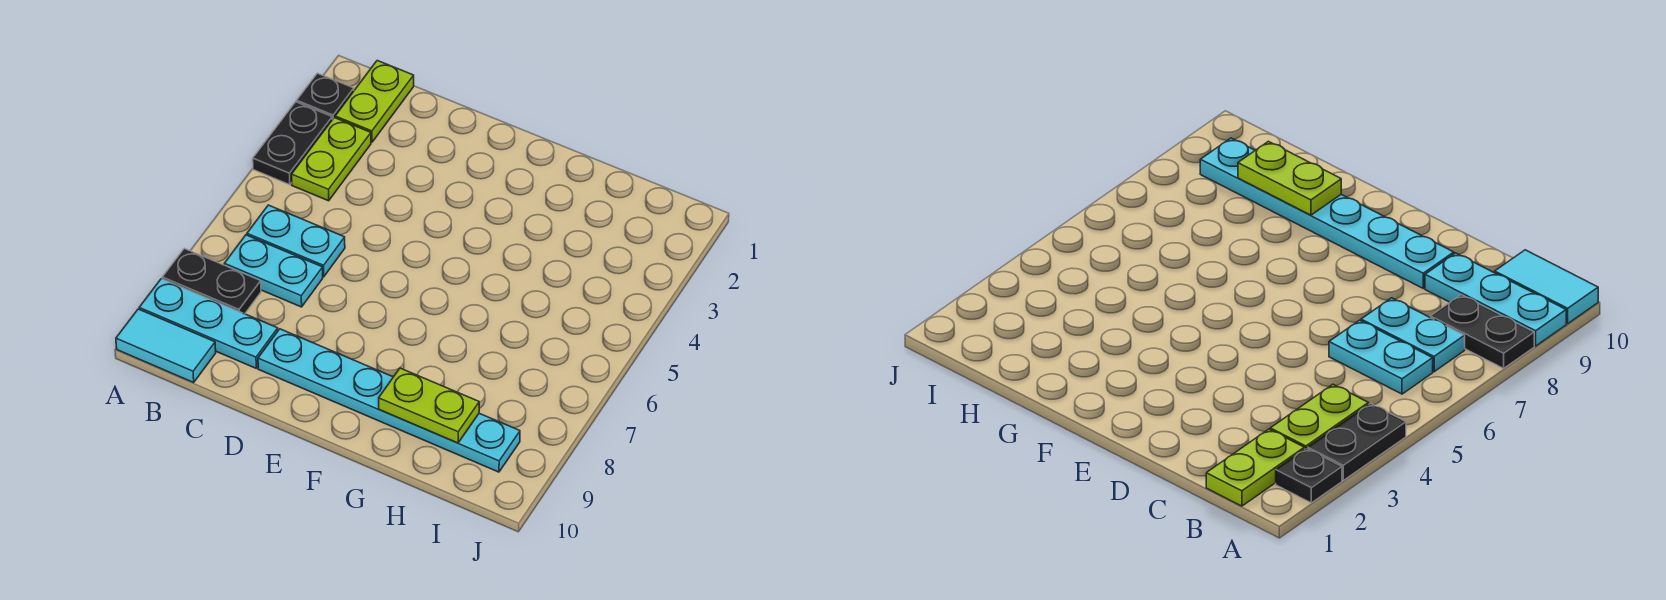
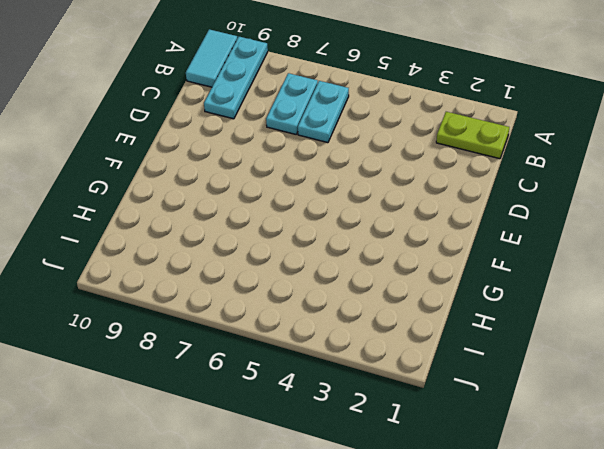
none -> black 1x1 plate [297,73,354,119]
none -> black 1x2 plate [253,102,332,185]

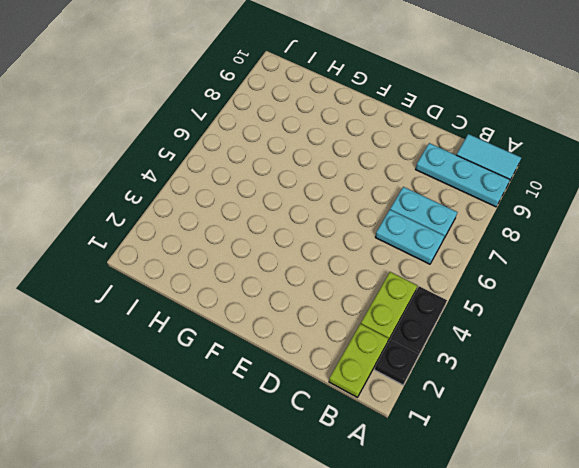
none -> black 1x2 plate [162,248,261,314]
none -> cyan 1x6 plate [258,329,520,472]

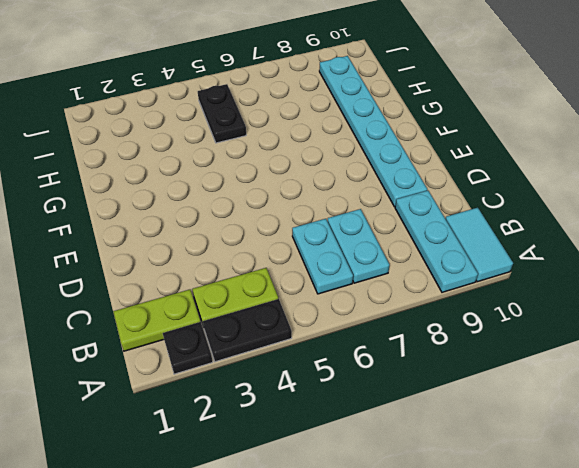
black 1x2 plate [198,84,246,143] -> black 1x2 plate moved to [162,248,261,314]
none -> lime 1x2 plate [379,368,479,443]

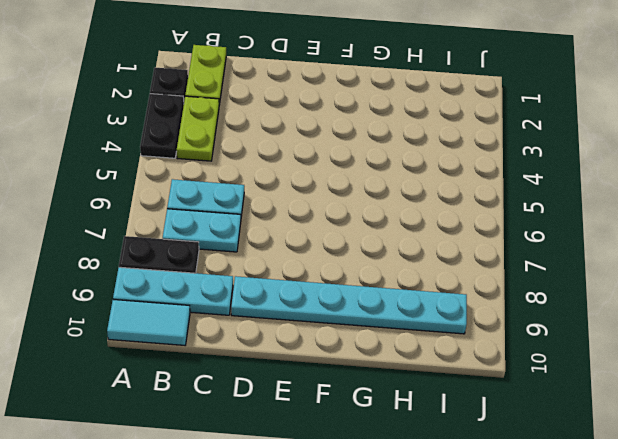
none -> lime 1x2 plate [379,368,479,443]

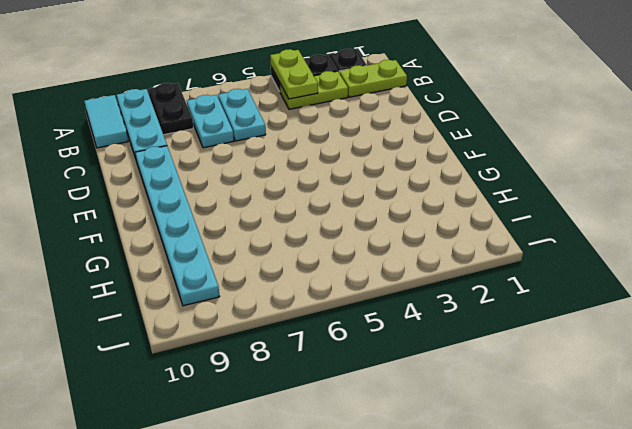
lime 1x2 plate [270,49,318,99] -> lime 1x2 plate moved to [379,368,479,443]

